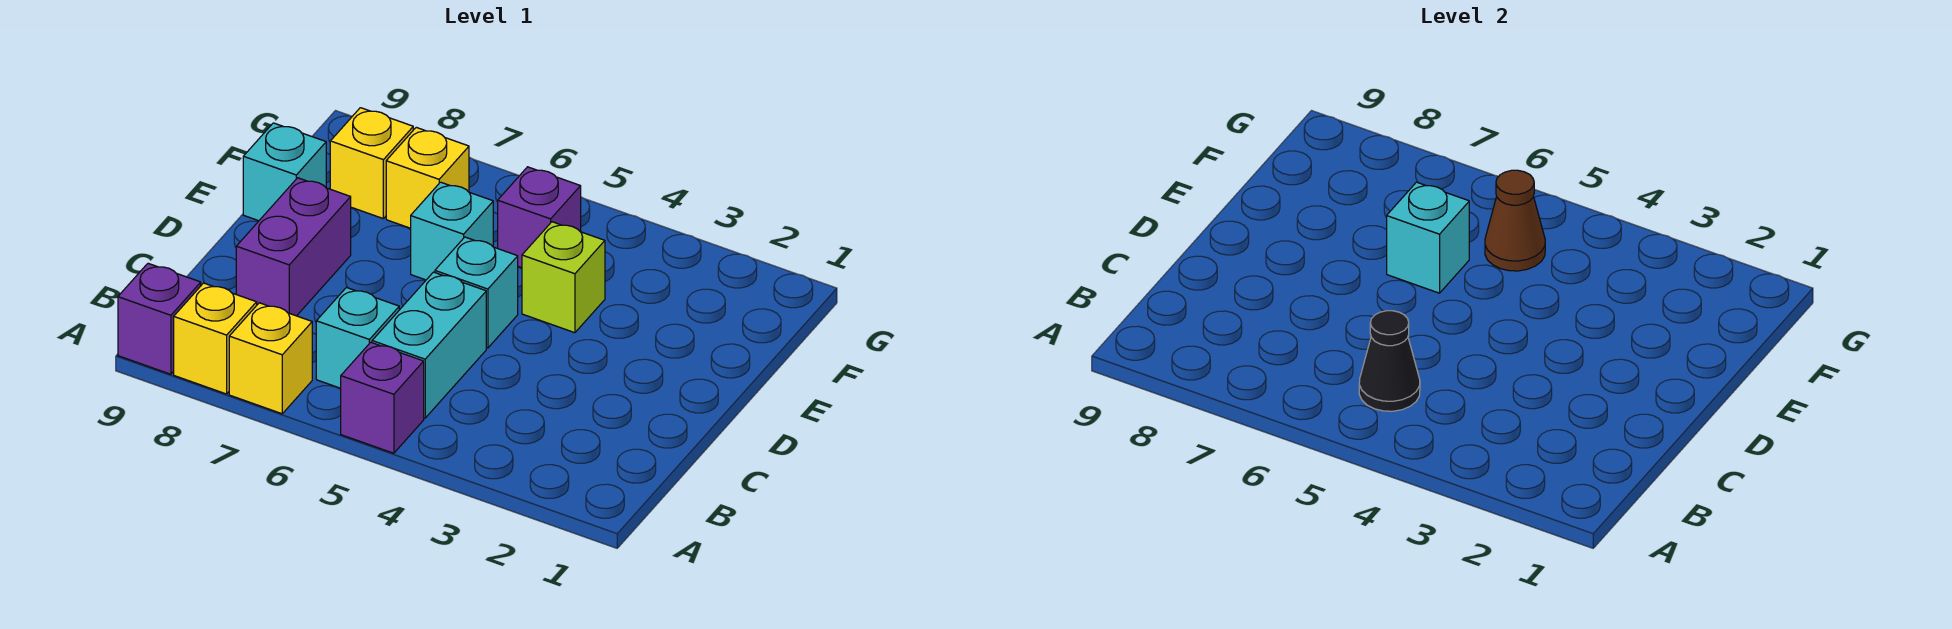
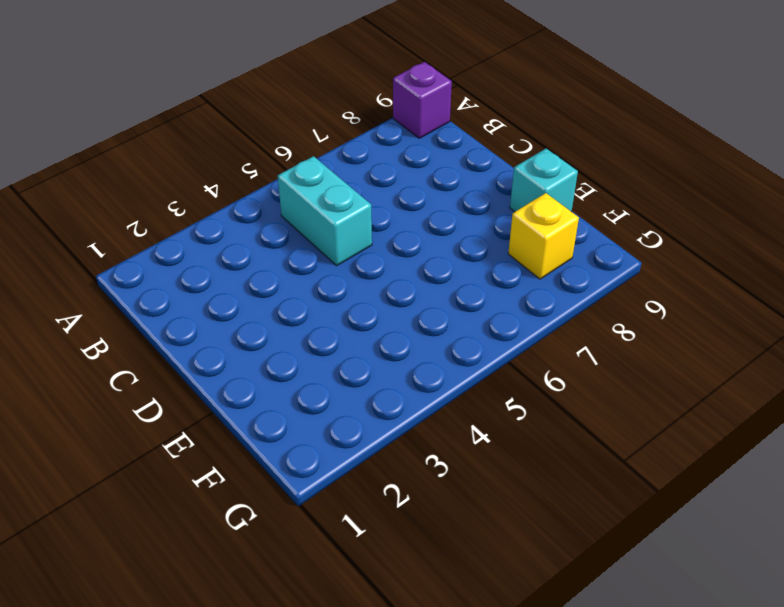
none -> purple 1x1 brick [341,342,424,453]
none -> yellow 1x1 brick [229,303,312,414]
none -> yellow 1x1 brick [174,283,257,394]

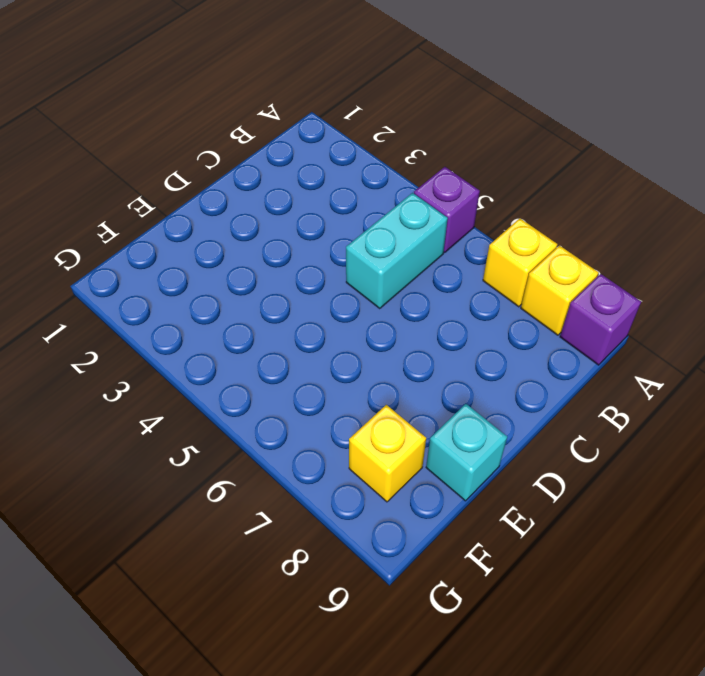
none -> cyan 1x1 brick [316,288,399,388]
none -> purple 1x2 brick [236,178,351,316]
none -> cyan 1x1 brick [435,237,518,348]

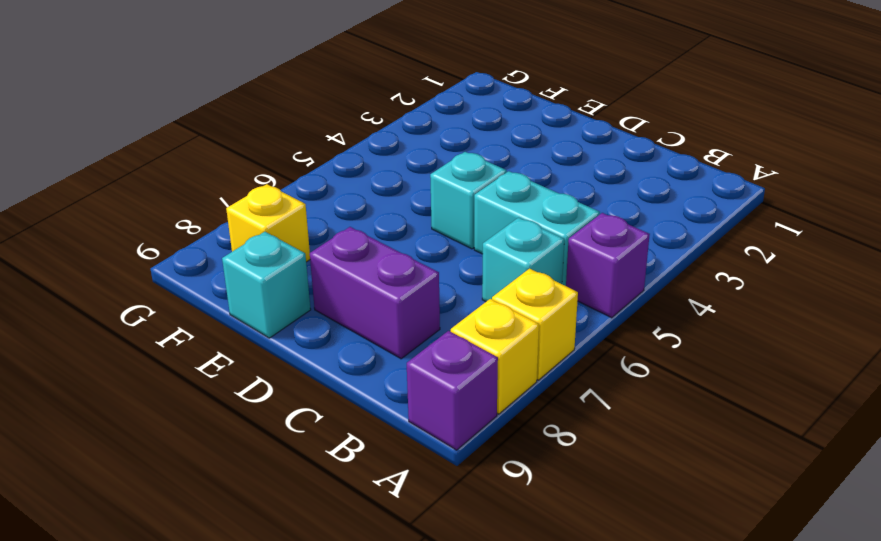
none -> lime 1x1 brick [522,222,605,333]
none -> cyan 1x1 brick [411,182,493,280]
none -> purple 1x1 brick [498,167,581,268]

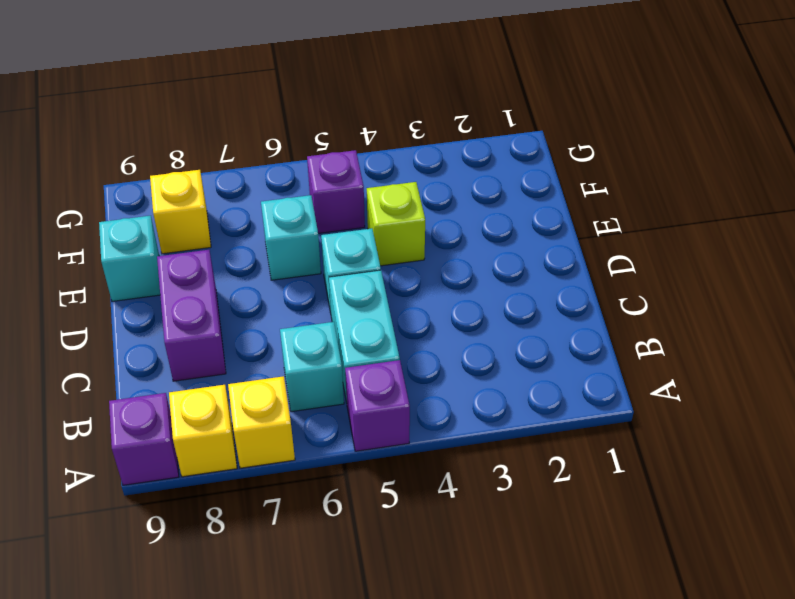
none -> yellow 1x1 brick [386,127,469,228]
none -> black 1x1 cone [1359,311,1420,411]
none -> cyan 1x1 brick [1387,182,1469,293]

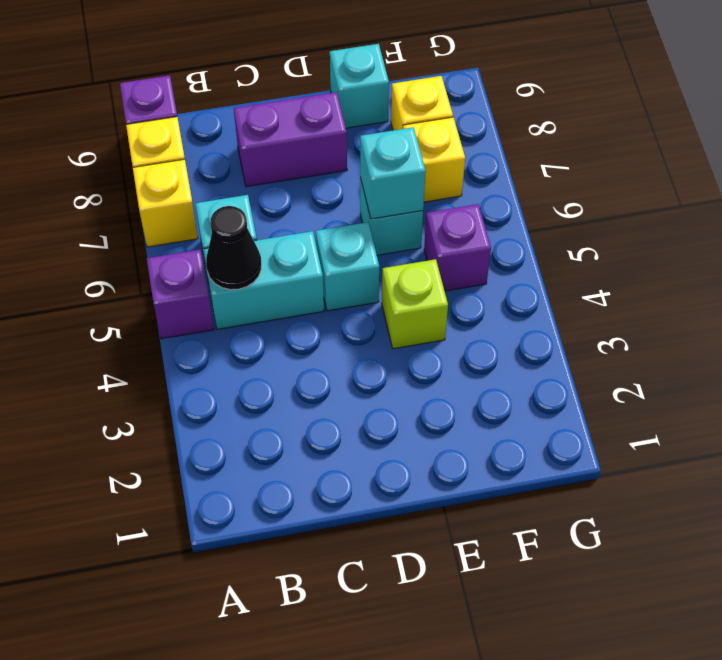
none -> brown 1x1 cone [1485,170,1545,271]

